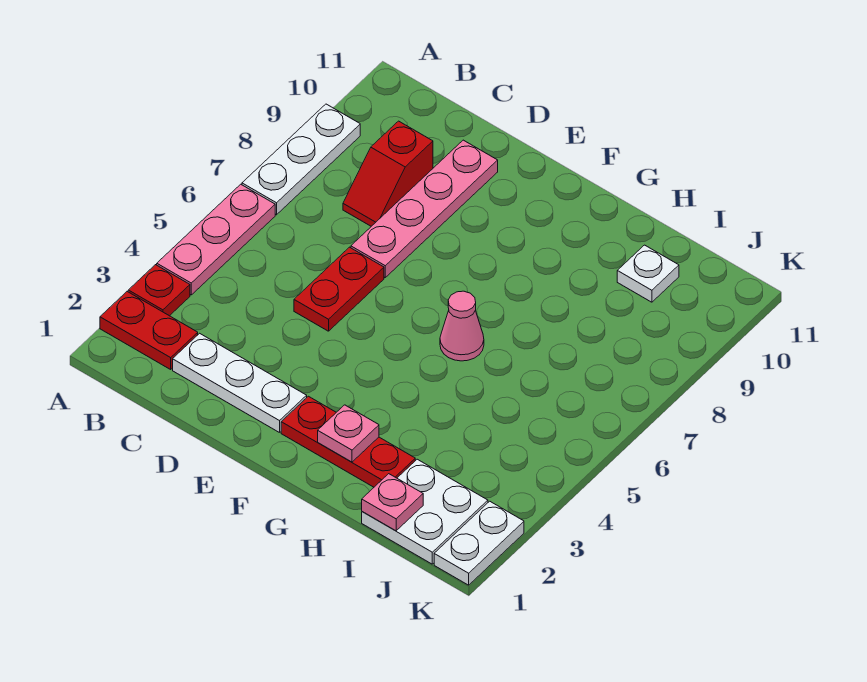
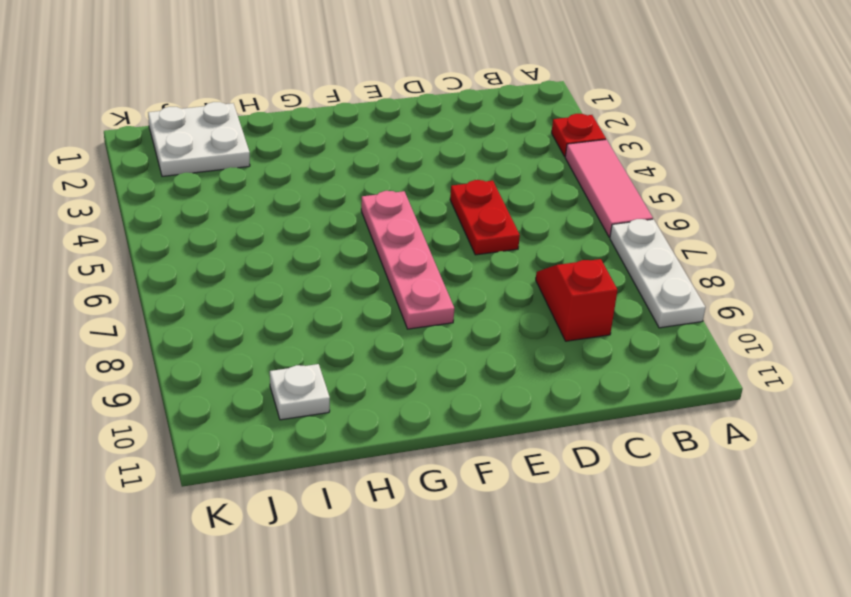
pink 1x3 tile [565,139,653,237] -> pink 1x3 plate [157,184,275,295]
pink 1x4 plate [361,191,454,329] -> pink 1x4 plate moved to [351,140,498,277]
none -> red 1x2 plate [100,292,198,369]
none -> white 1x3 plate [173,333,307,433]
none -> red 1x3 plate [281,396,415,487]

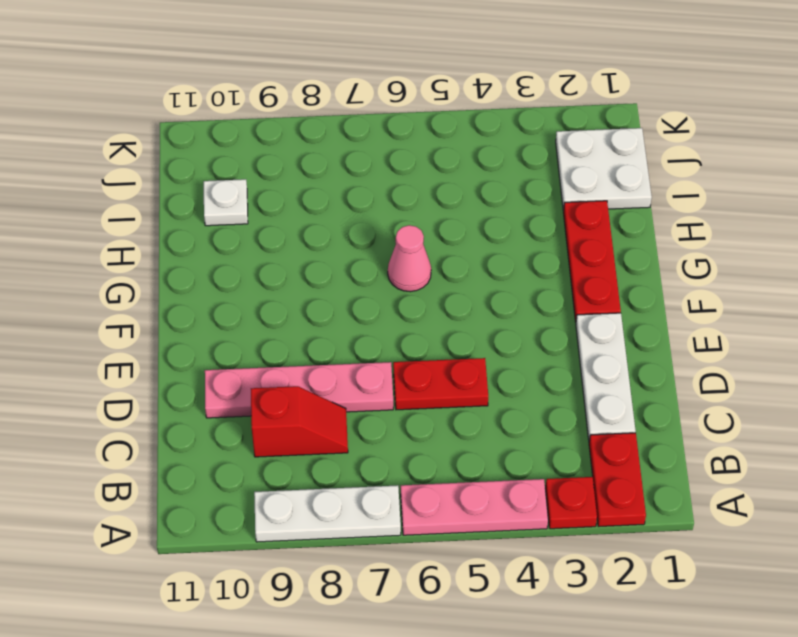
none -> white 1x2 plate [434,501,524,585]
none -> pink 1x1 plate [318,405,379,462]
none -> pink 1x1 plate [362,474,423,531]

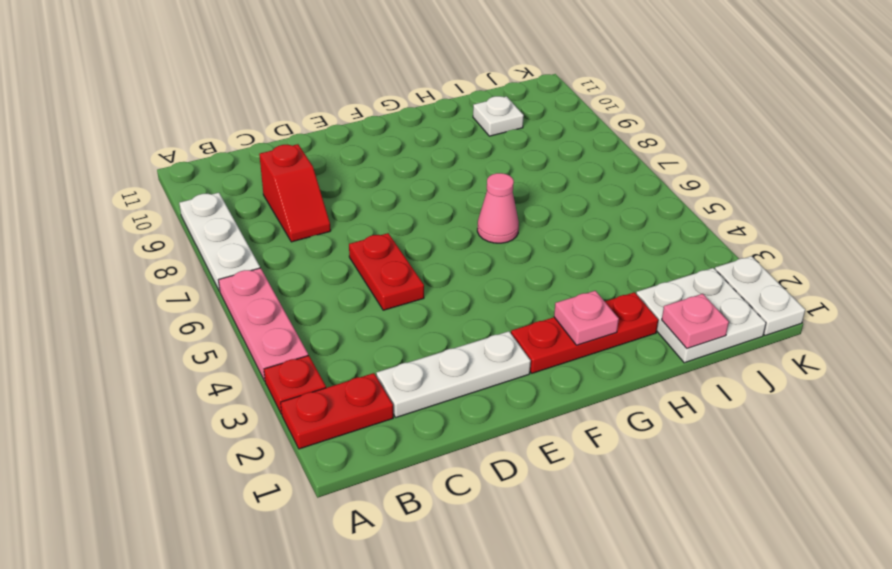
none -> pink 1x4 plate [351,140,498,277]

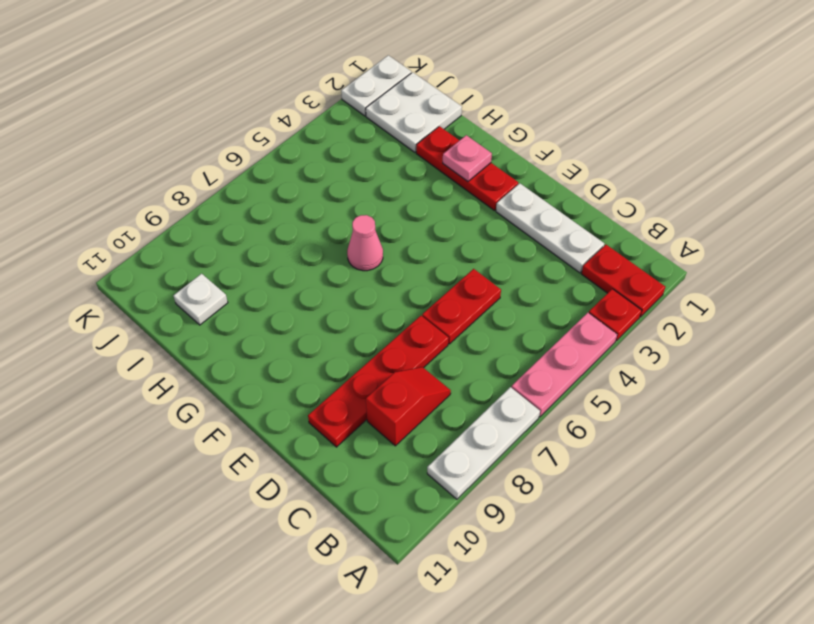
red 1x4 plate [308,316,448,447] -> pink 1x4 plate [351,140,498,277]
none -> pink 1x1 plate [362,474,423,531]

